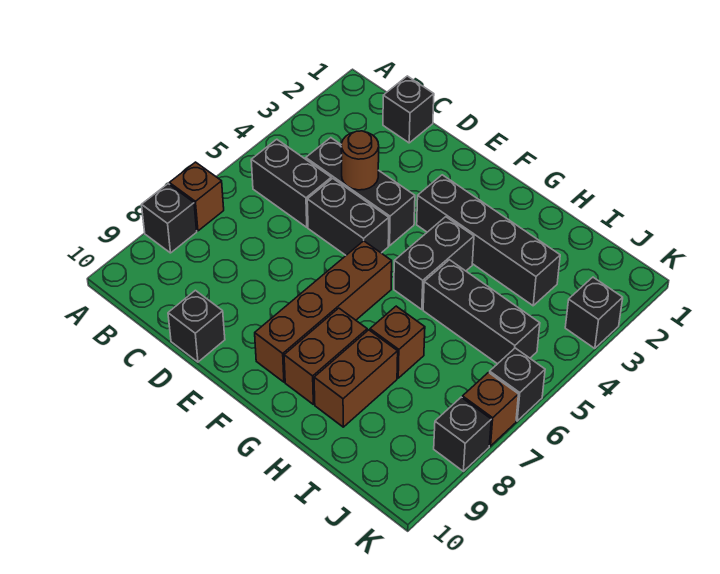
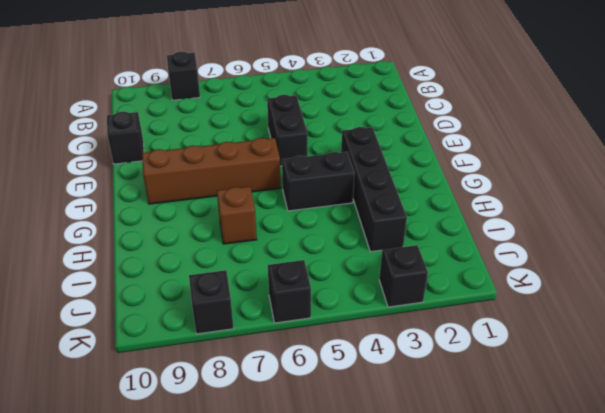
none -> brown 1x1 brick [169,162,224,231]
none -> black 1x2 brick [251,139,331,227]
none -> black 1x1 brick [383,76,434,143]

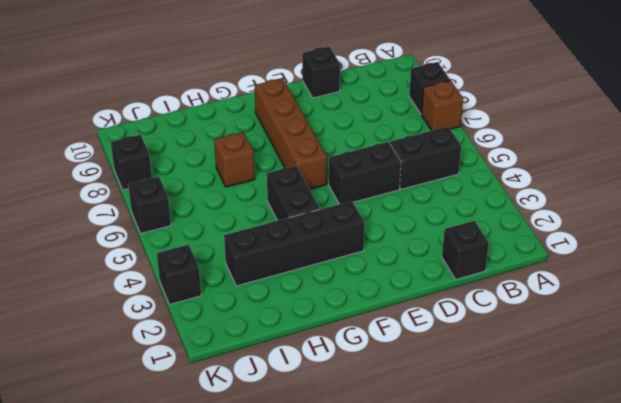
none -> black 1x3 brick [306,138,415,246]
none -> brown 1x2 brick [284,308,367,404]
none -> black 1x3 brick [423,260,540,364]

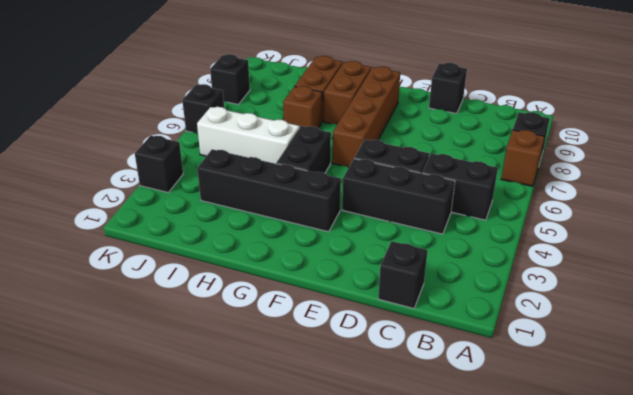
white 1x3 brick [197,107,300,164] -> black 1x3 brick [423,260,540,364]
none -> brown 1x1 brick [462,373,519,446]
none -> brown 1x1 round brick [341,131,379,190]

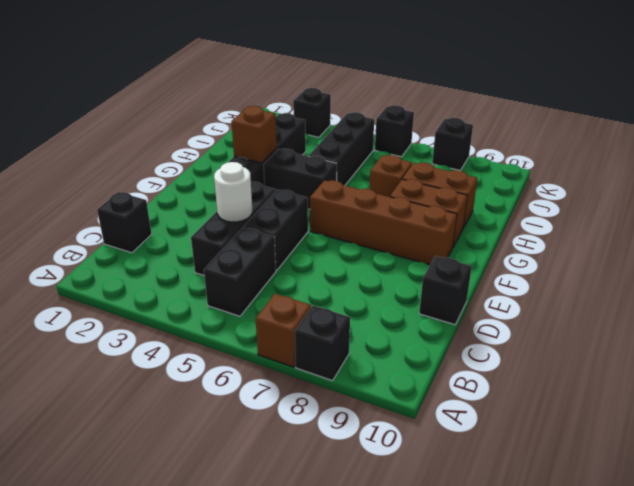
white 1x1 round brick [214,162,252,222] -> brown 1x1 round brick [341,131,379,190]
brown 1x1 brick [232,106,277,163] -> brown 1x1 brick moved to [462,373,519,446]

